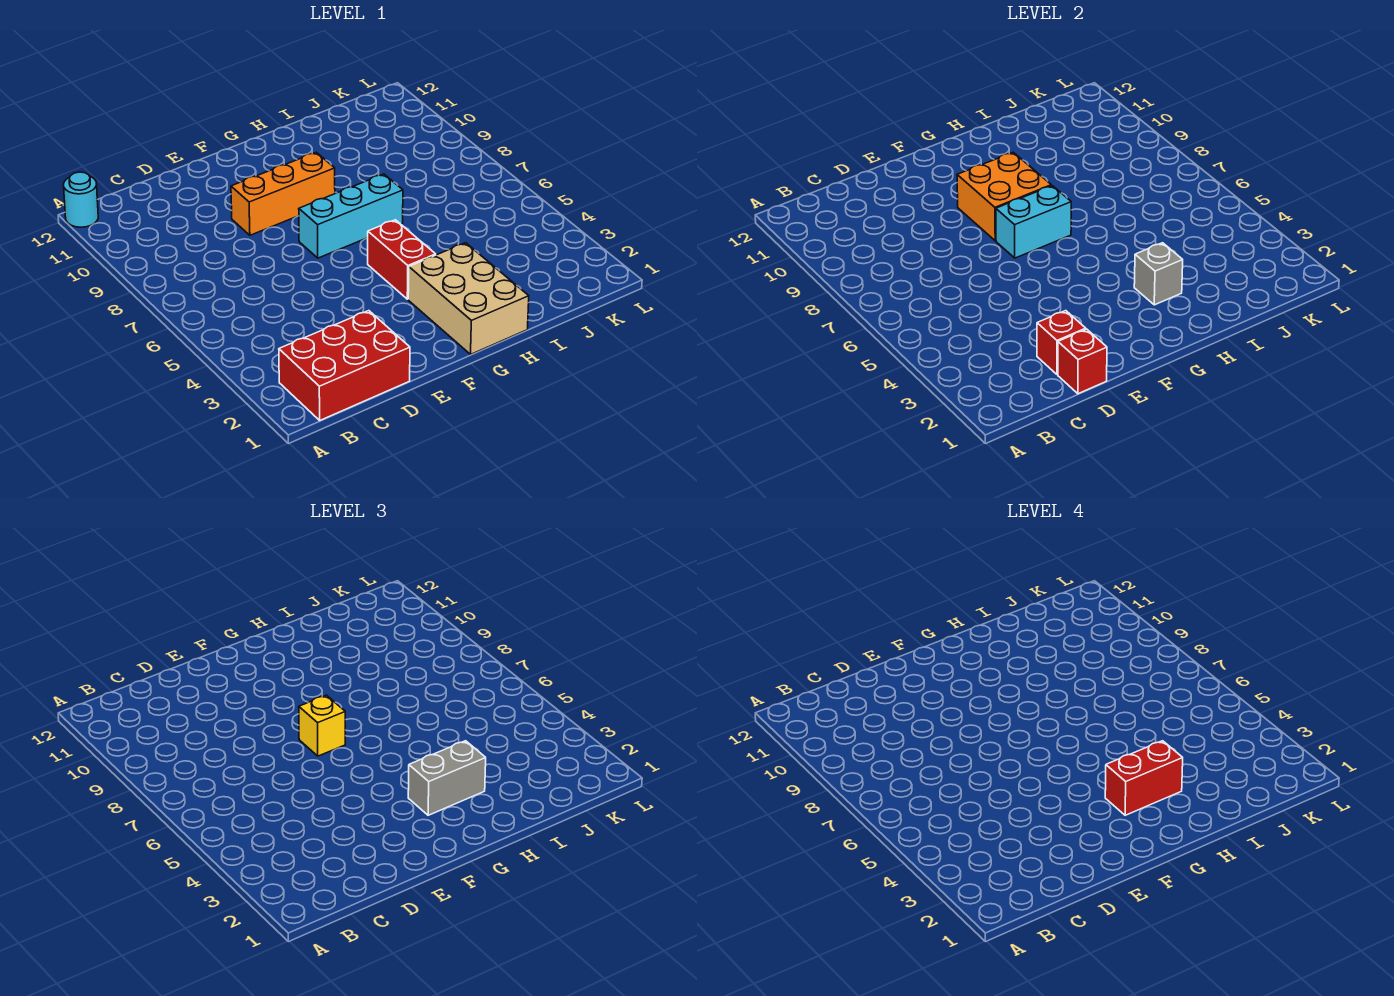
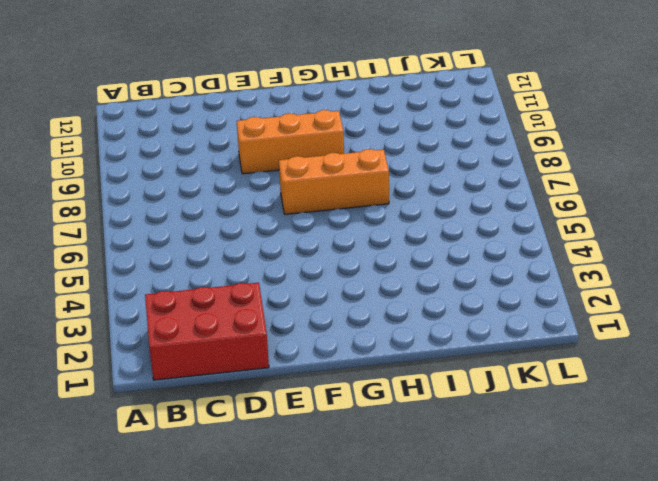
orange 1x3 brick [279,149,389,214] -> cyan 1x3 brick [299,174,403,258]
none -> cyan 1x1 round brick [63,172,98,227]
none -> tan 2x3 brick [408,243,529,354]
none -> red 1x2 brick [368,220,436,299]

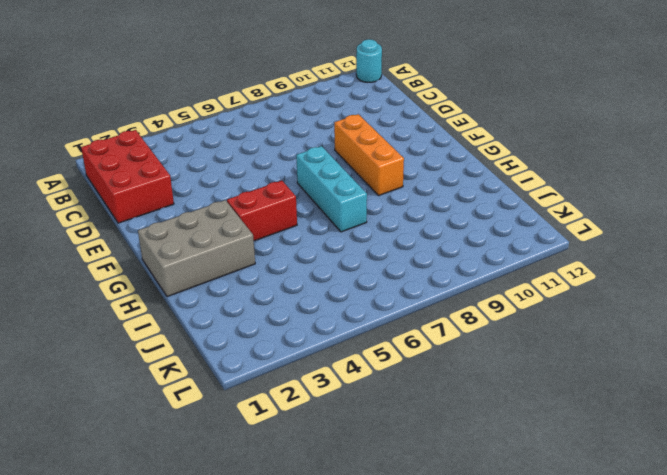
grey 2x3 brick [138,200,255,297] -> tan 2x3 brick [408,243,529,354]
none -> red 1x1 brick [1058,329,1107,394]
none -> red 1x1 brick [1037,311,1086,374]
none -> cyan 1x2 brick [996,186,1071,258]

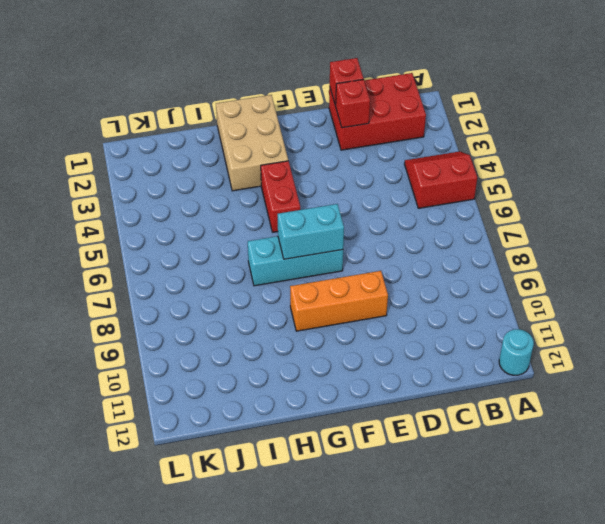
red 2x2 slope [405,151,477,208] -> none
none -> orange 2x2 brick [957,152,1051,241]
none -> grey 1x1 brick [1134,243,1183,305]
none -> yellow 1x1 brick [299,695,345,756]

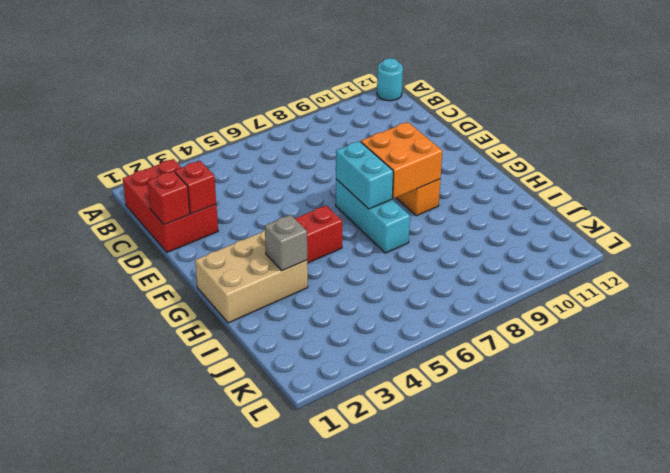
none -> yellow 1x1 brick [299,695,345,756]
none -> grey 1x2 brick [408,741,486,815]
none -> red 1x2 brick [1105,741,1183,815]

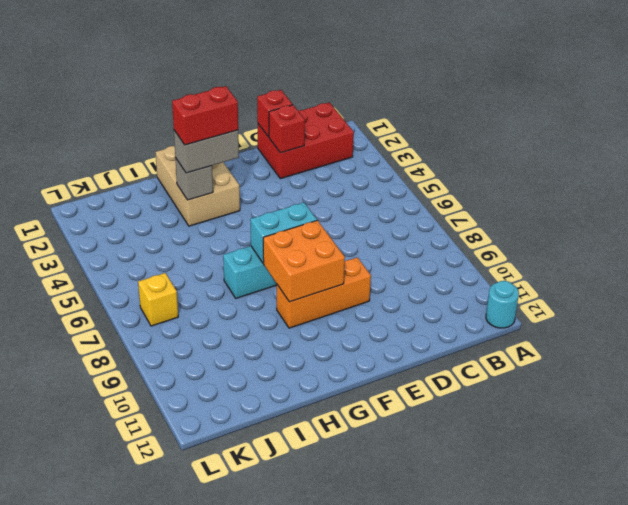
yellow 1x1 brick [138,273,178,326] -> yellow 1x1 brick moved to [299,695,345,756]
none -> red 1x2 brick [368,220,436,299]

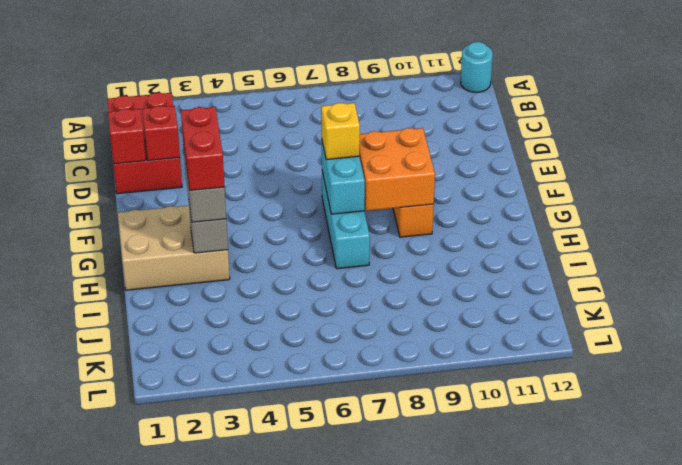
none -> red 1x2 brick [368,220,436,299]

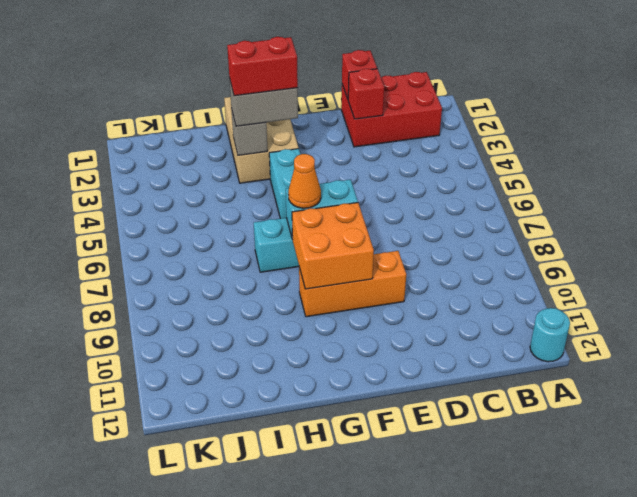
cyan 1x2 brick [269,149,300,219] -> red 1x2 brick [368,220,436,299]
orange 1x1 cone [288,154,321,208] -> none
none -> yellow 1x1 brick [299,695,345,756]

